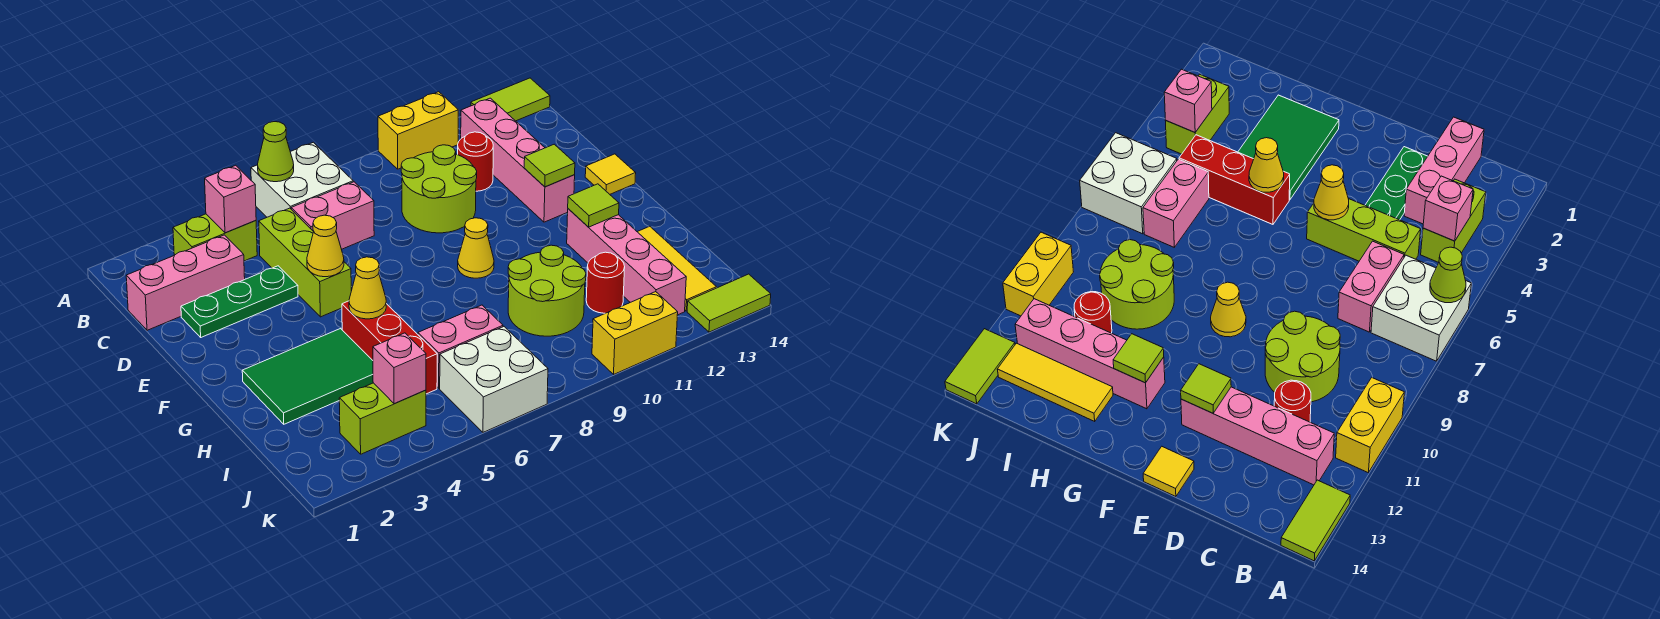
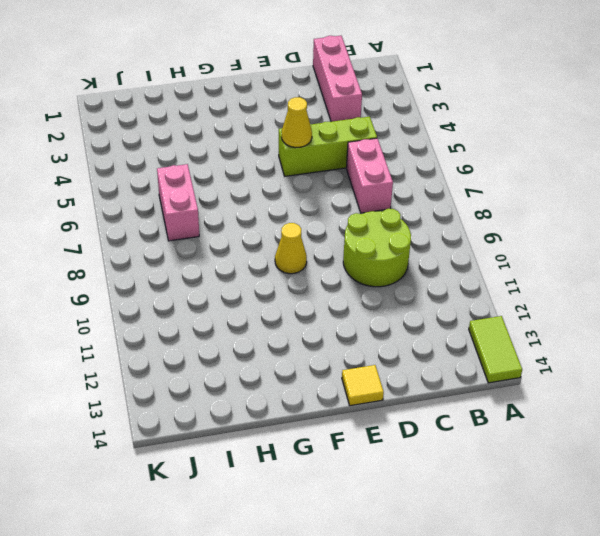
none -> white 2x2 brick [251,142,353,217]
none -> yellow 1x2 brick [378,92,458,169]
none -> lime 1x2 brick [173,214,257,261]
none -> pink 1x4 brick [461,98,575,222]

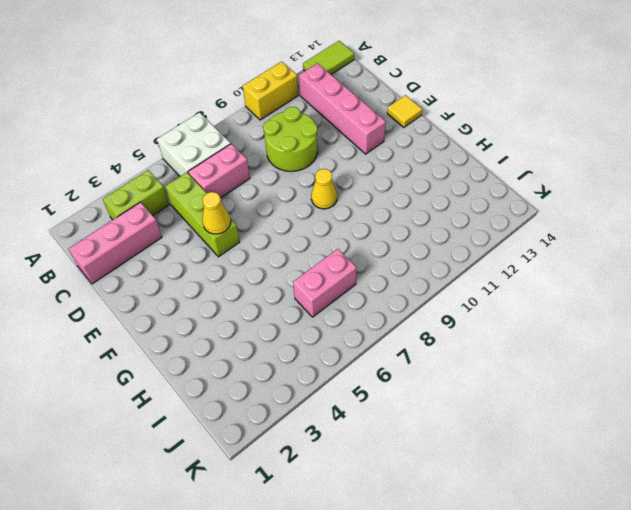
none -> red 1x1 round brick [458,132,493,191]
none -> green 1x3 plate [181,266,298,337]
none -> green 2x3 tile [242,329,373,424]
none -> red 1x3 brick [342,301,437,394]

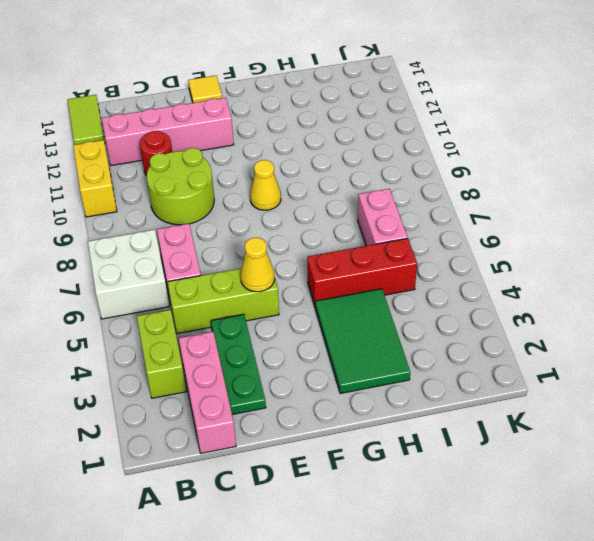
none -> pink 1x4 brick [567,209,686,315]
none -> lime 2x2 round brick [508,245,586,336]
none -> yellow 1x3 tile [638,226,716,311]
none -> red 1x1 round brick [586,252,625,313]

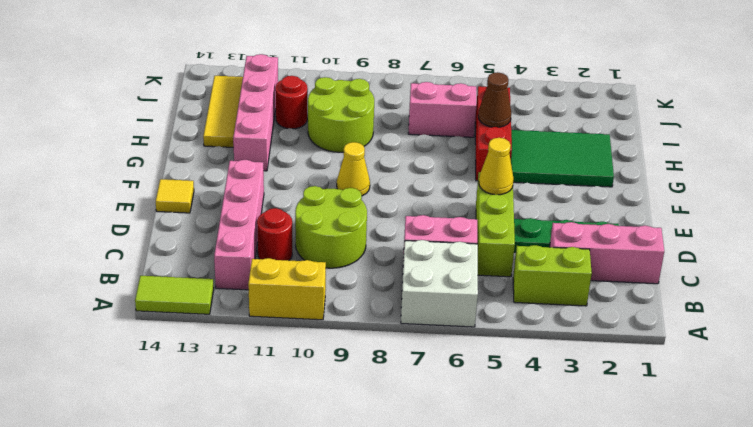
brown 1x1 cone [478,72,511,127] -> none
none -> lime 1x2 brick [339,383,426,454]
none -> white 2x2 brick [440,327,548,432]
none -> yellow 1x2 brick [592,292,678,374]
none -> lime 1x2 tile [687,274,771,332]

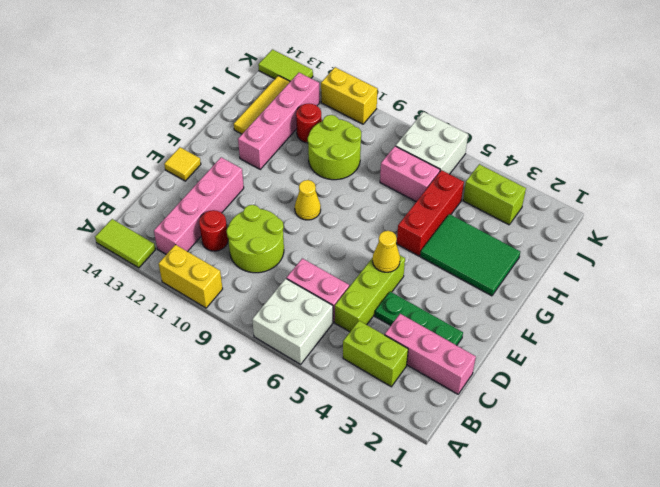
none -> lime 1x1 cone [258,122,294,182]
none -> pink 1x1 brick [205,165,256,233]
none -> lime 1x1 tile [524,144,575,187]
none -> yellow 1x1 cone [349,257,386,319]

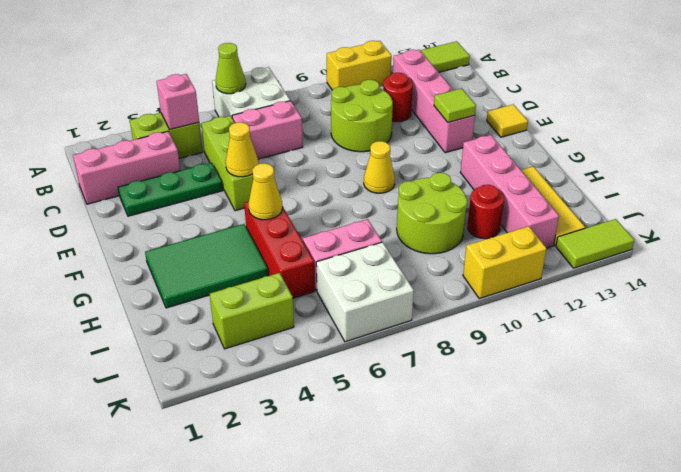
none -> lime 1x1 tile [568,184,619,227]
none -> pink 1x1 brick [373,333,426,404]

